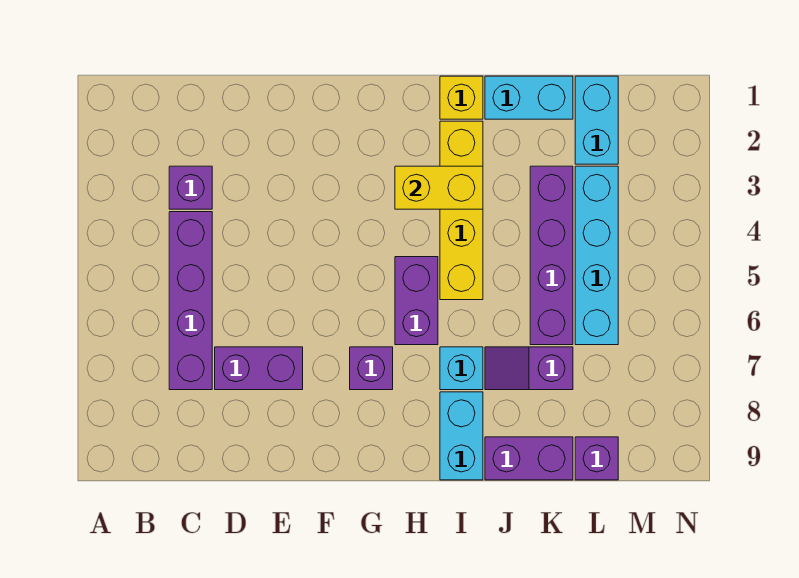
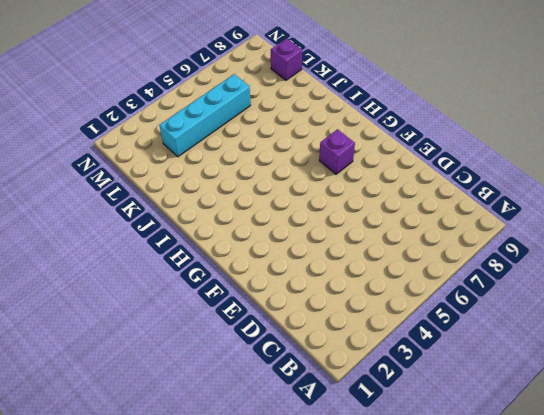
none -> purple 1x1 brick [169,166,212,209]
none -> purple 1x4 brick [169,212,212,390]
none -> purple 1x2 brick [215,347,303,390]

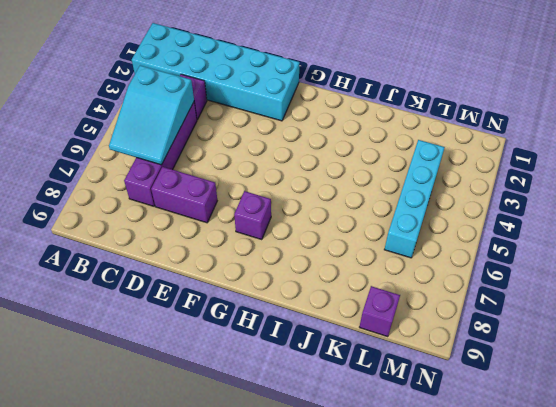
cyan 2x6 brick [132,23,300,121] -> none
cyan 2x3 slope [109,65,194,165] -> none
none -> purple 1x2 brick [395,257,438,345]
none -> yellow 1x1 brick [440,76,483,119]
none -> yellow 1x4 brick [440,121,483,300]

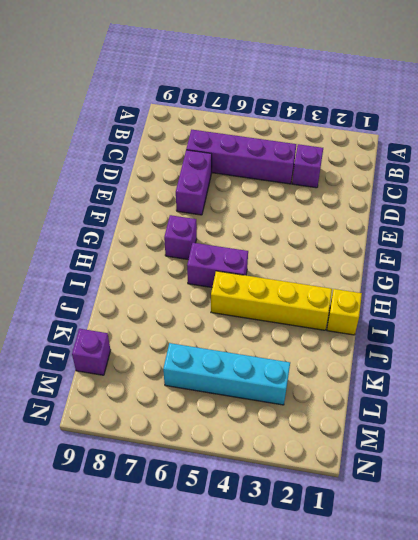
none -> cyan 1x1 brick [440,347,483,390]
none -> cyan 1x2 brick [440,392,483,480]
none -> cyan 1x2 brick [485,76,573,119]

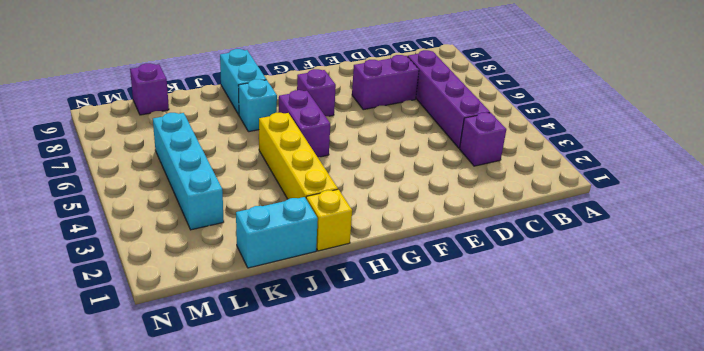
none -> purple 1x2 slope [485,347,573,390]
none -> purple 1x2 brick [485,437,573,480]
none -> purple 1x4 brick [530,166,573,345]

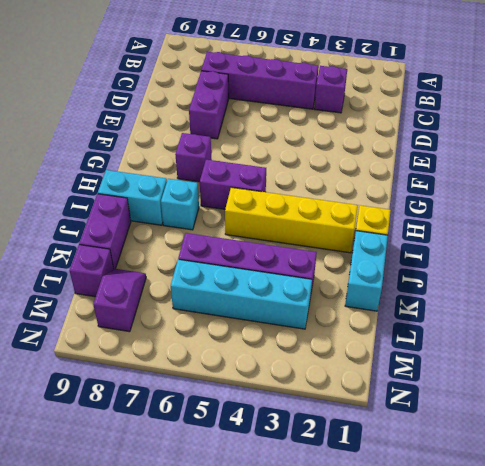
purple 1x2 slope [93,269,146,332] -> purple 1x2 slope moved to [485,347,573,390]
none -> cyan 1x2 brick [575,76,618,164]
none -> yellow 1x2 brick [395,166,483,209]

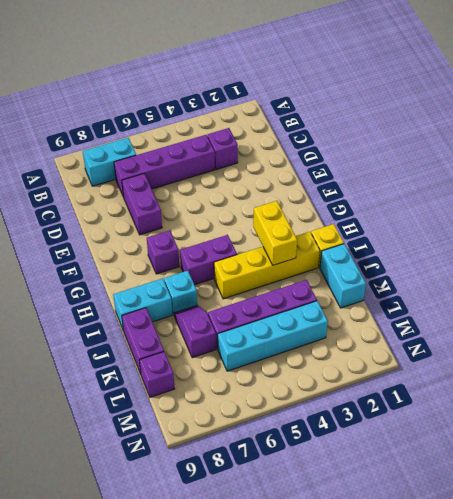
cyan 1x2 brick [83,138,136,186] -> cyan 1x2 brick moved to [575,76,618,164]

